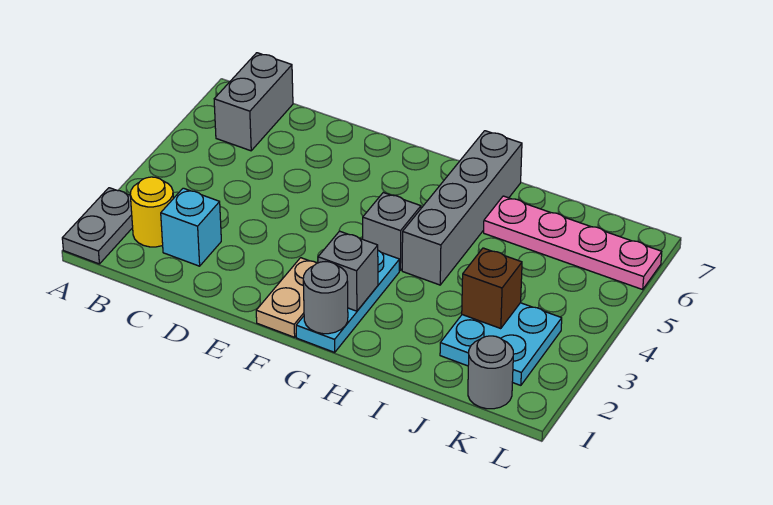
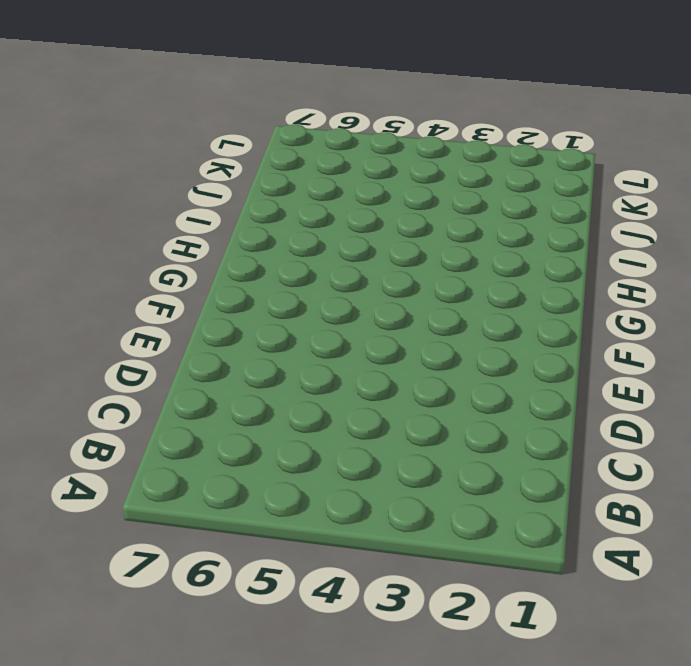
none -> grey 1x2 plate [62,188,133,264]
none -> yellow 1x1 round brick [130,177,173,247]
none -> grey 1x2 brick [214,53,293,151]

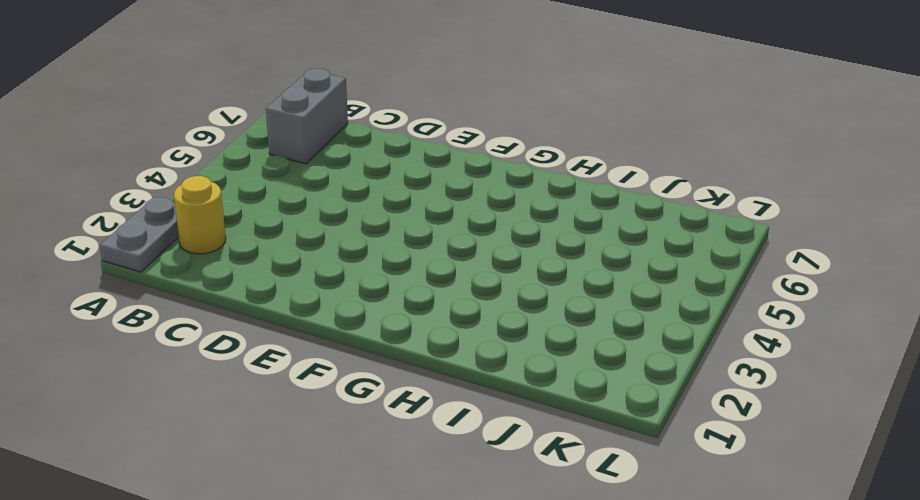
none -> cyan 1x1 brick [161,188,221,266]
none -> tan 1x2 plate [256,258,317,337]
none -> cyan 1x3 plate [296,251,399,352]

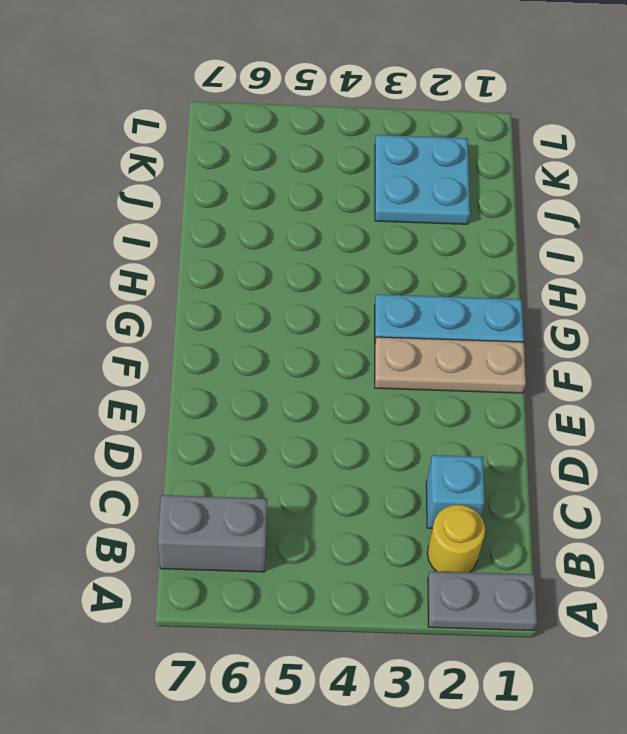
tan 1x3 plate [375,337,526,393] -> tan 1x2 plate [256,258,317,337]
none -> grey 1x1 brick [363,192,421,270]
none -> grey 1x4 brick [402,131,522,285]
none -> pink 1x4 plate [484,196,662,289]

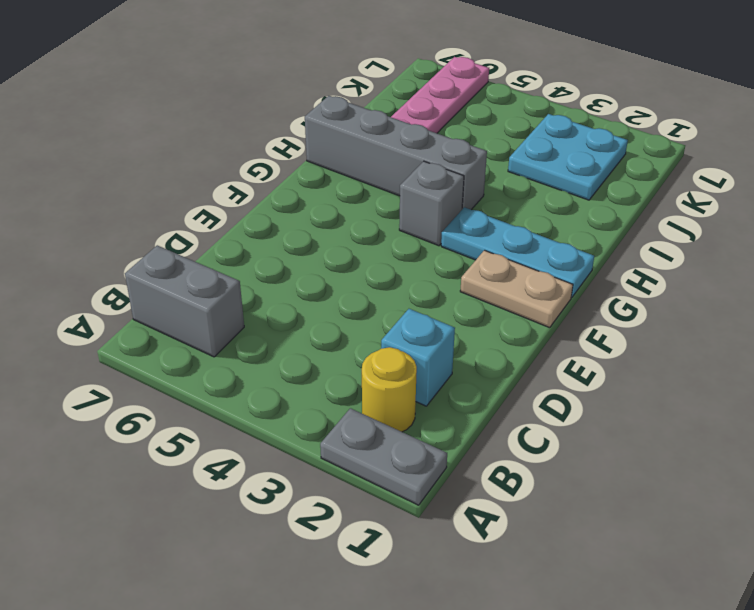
none -> grey 1x1 round brick [468,336,513,409]
none -> grey 1x1 round brick [303,262,348,334]
none -> grey 1x1 brick [318,231,378,311]

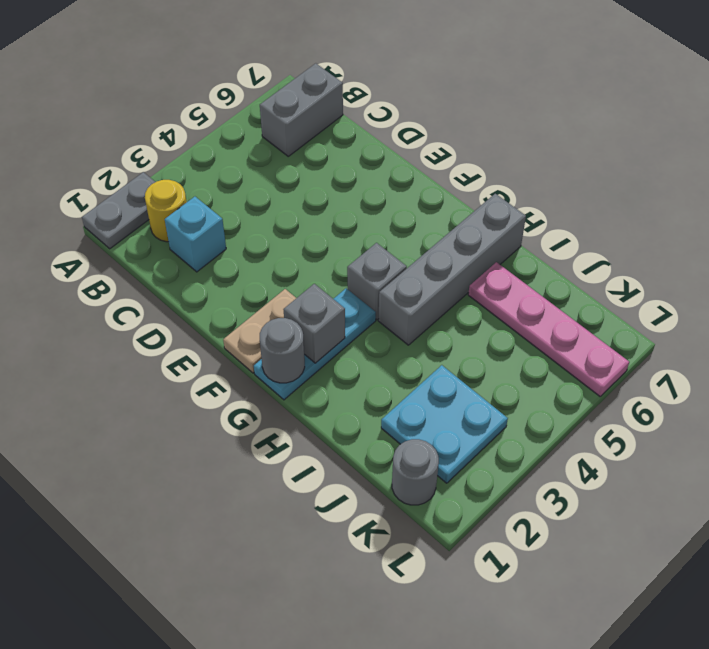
none -> brown 1x1 brick [462,248,522,329]

